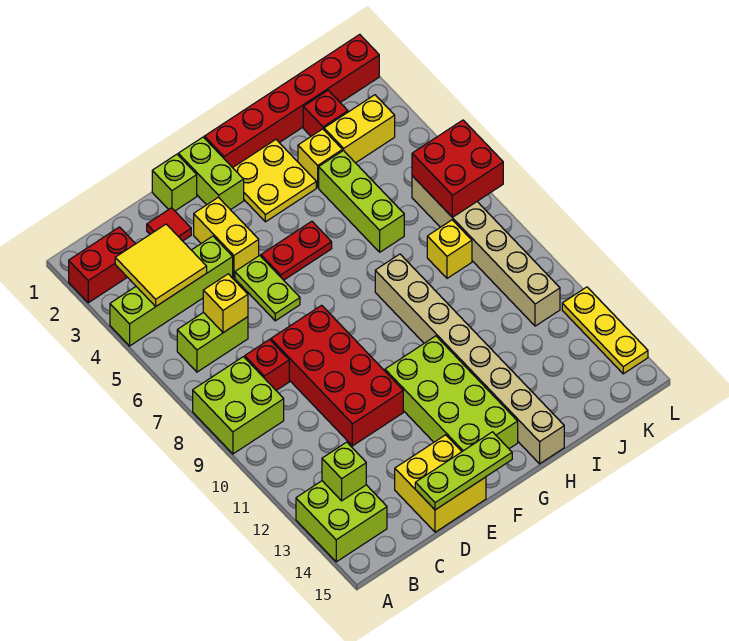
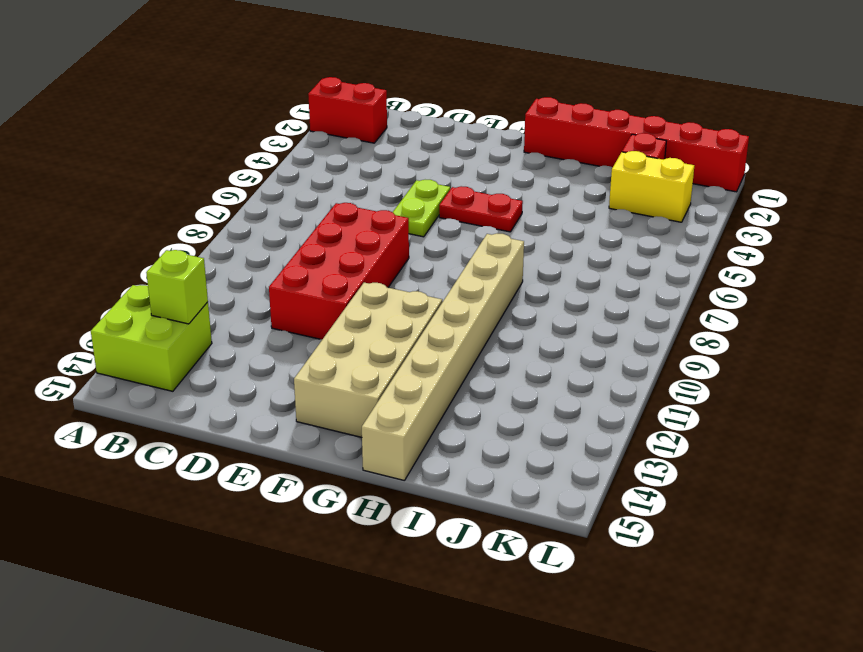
tan 2x4 brick [294,283,442,437] -> lime 2x4 brick [385,336,518,451]
none -> lime 1x4 brick [110,236,233,346]
none -> lime 2x2 brick [193,357,284,454]
none -> lime 1x2 brick [177,312,248,372]
none -> red 1x1 brick [245,340,289,390]

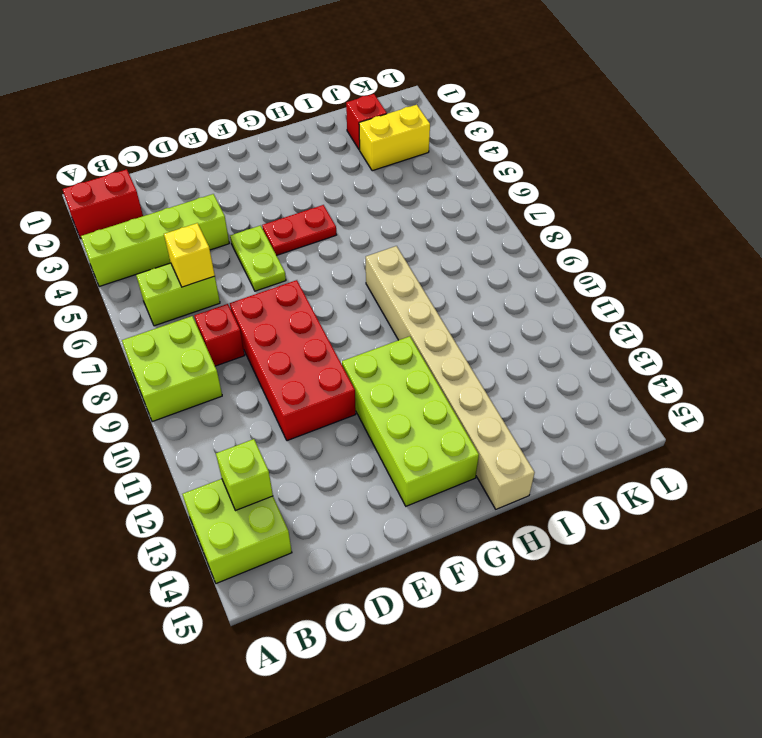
none -> red 1x1 tile [147,208,191,241]
none -> yellow 2x2 brick [395,435,486,532]
none -> lime 1x1 brick [152,154,197,211]
none -> yellow 1x2 brick [194,197,259,277]

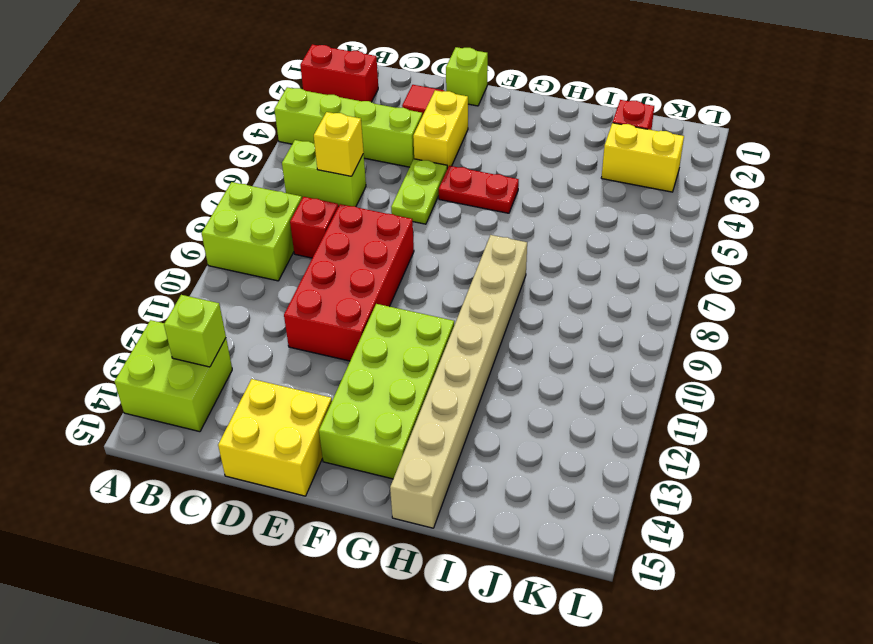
none -> lime 1x2 brick [178,137,244,210]
none -> red 1x6 brick [204,34,379,168]
none -> yellow 2x2 plate [233,140,316,222]
none -> yellow 1x1 brick [298,129,342,187]

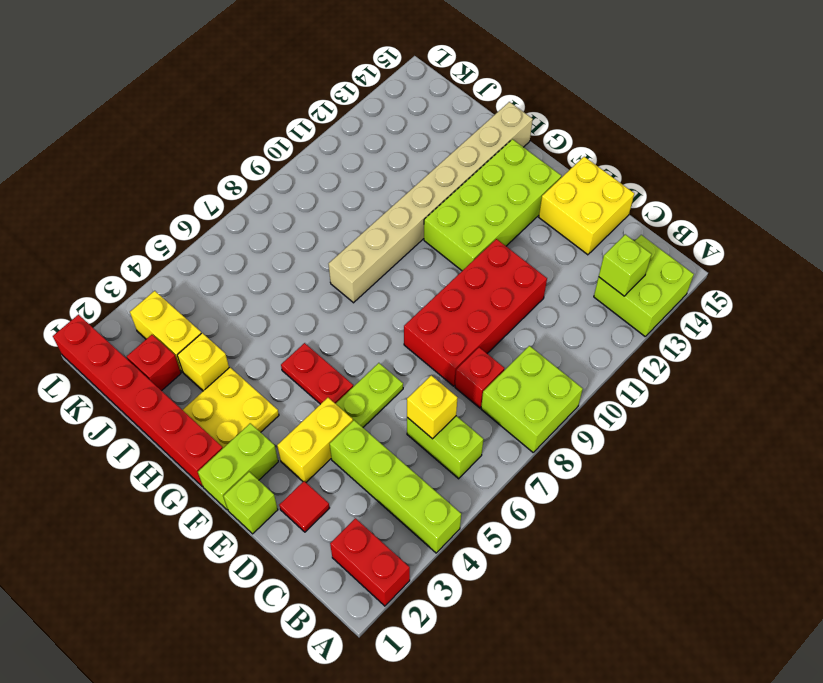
none -> lime 1x3 brick [319,150,404,252]
none -> yellow 1x1 brick [427,220,472,278]
none -> tan 1x6 brick [412,176,560,326]
none -> yellow 1x3 plate [562,287,648,374]

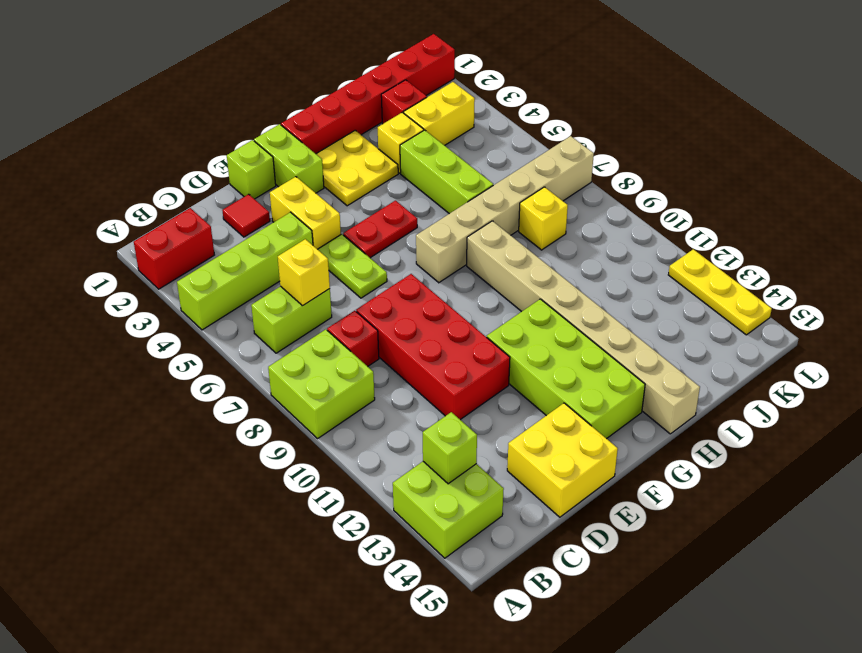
tan 1x6 brick [416,136,594,283] -> tan 1x6 brick turned to [412,176,560,326]
none -> yellow 2x2 tile [115,224,207,307]
none -> lime 1x3 plate [415,432,512,510]
none -> red 2x2 brick [412,120,503,218]

